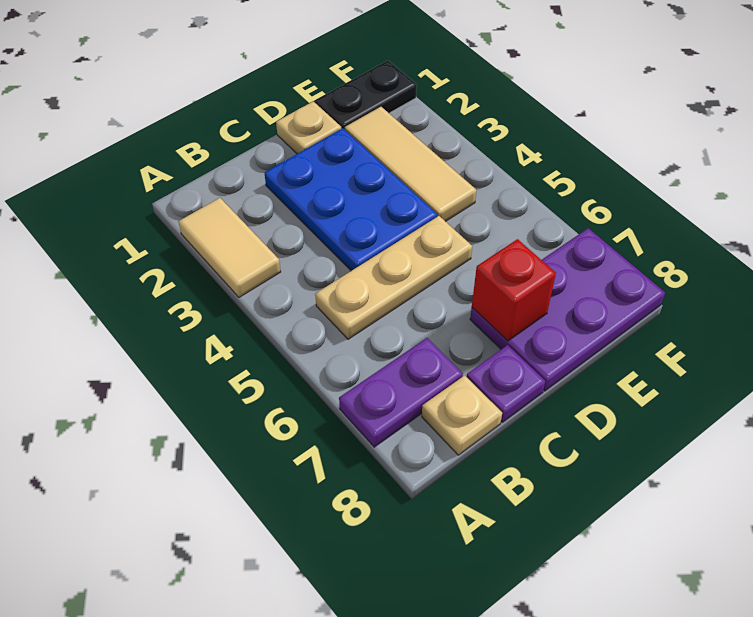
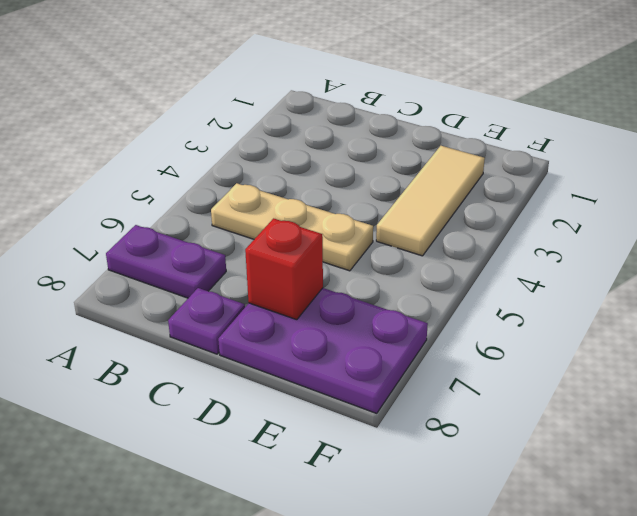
none -> tan 1x2 tile [179,198,281,297]
none -> tan 1x1 plate [422,375,502,455]

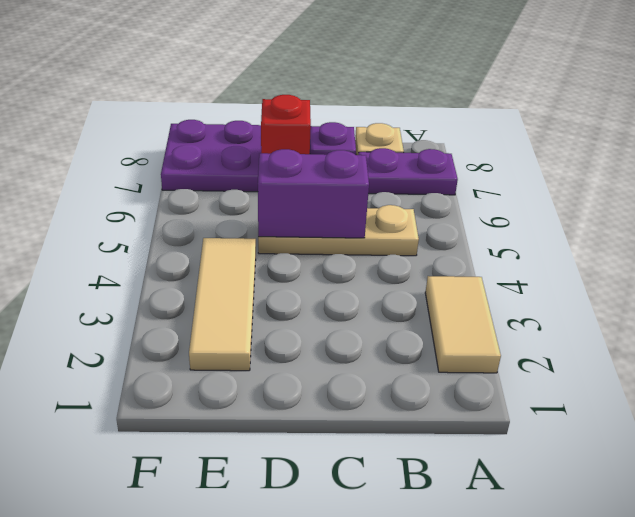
purple 1x2 brick [258,149,369,238] -> none
none -> blue 2x3 plate [265,128,437,271]
none -> tan 1x1 plate [276,101,341,154]

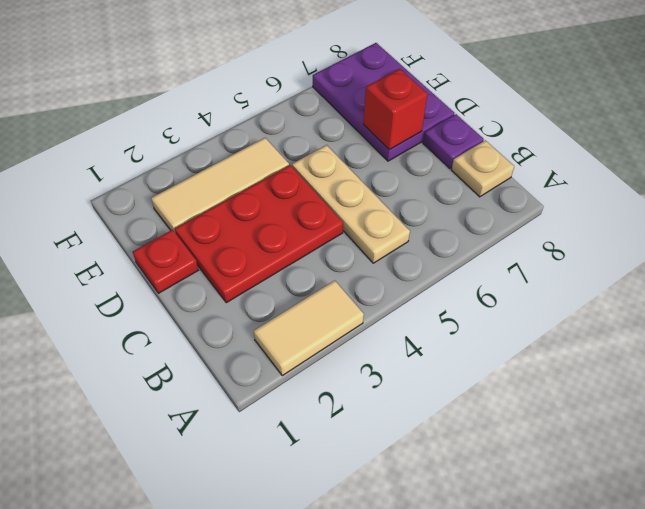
red 2x3 plate [175,165,343,303] -> blue 2x3 plate [265,128,437,271]
red 1x1 plate [133,230,198,293] -> tan 1x1 plate [276,101,341,154]
none -> purple 1x2 plate [339,338,463,447]
none -> black 1x2 plate [315,61,417,130]

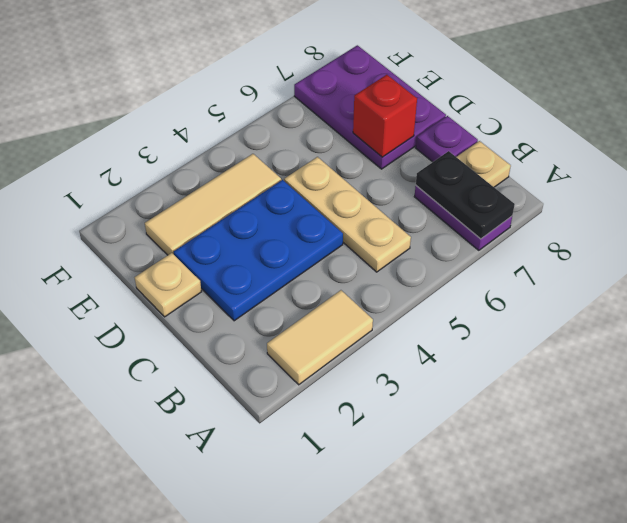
black 1x2 plate [416,151,515,239] -> black 1x2 plate moved to [315,61,417,130]

